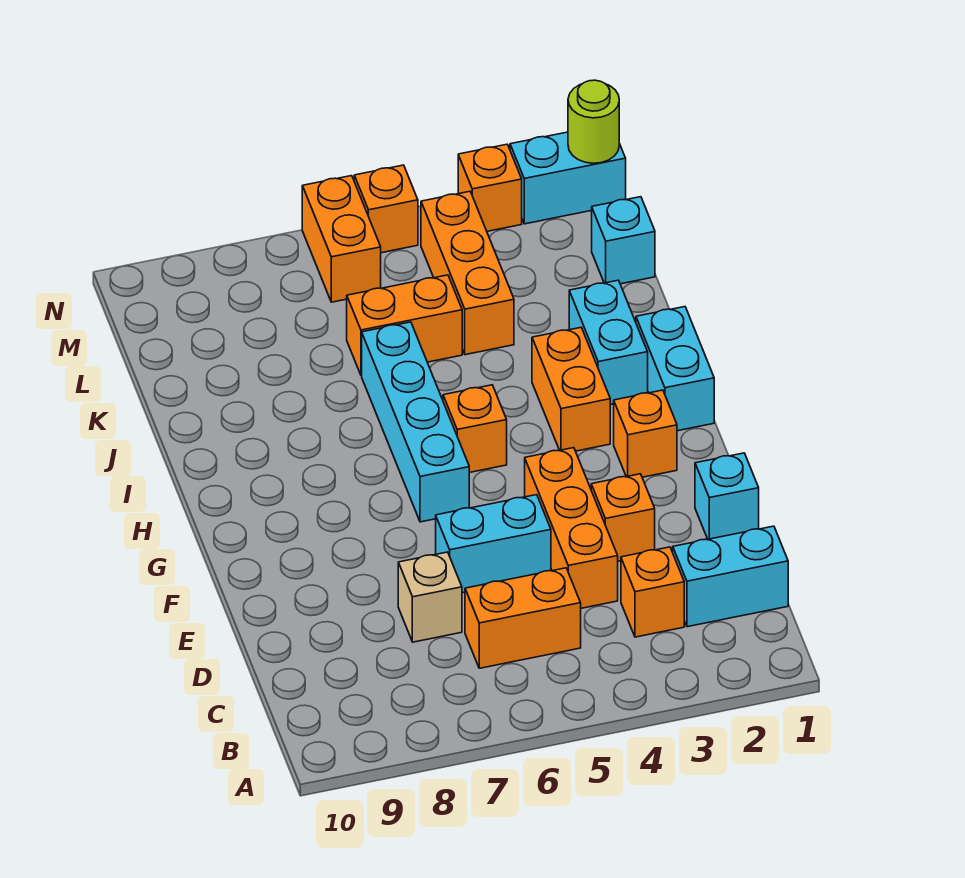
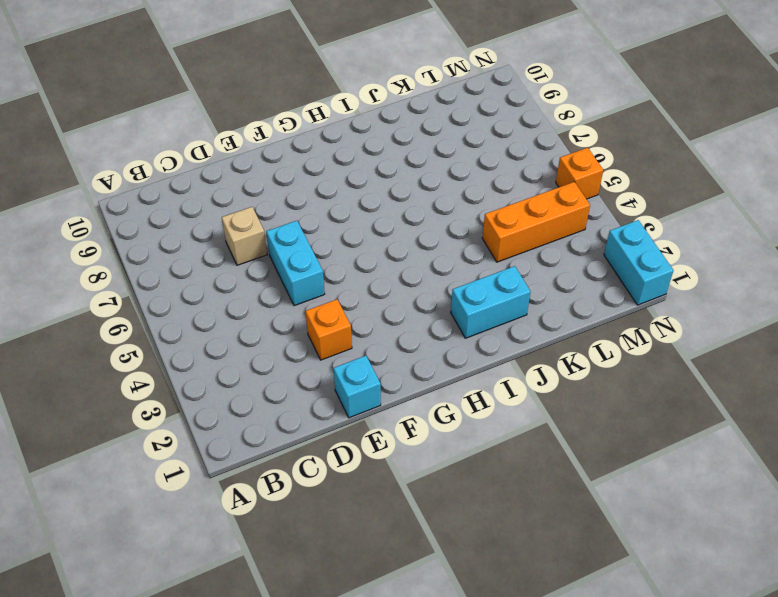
none -> cyan 1x2 brick [673,526,788,627]
none -> orange 1x1 brick [621,547,684,637]
none -> orange 1x2 brick [465,568,581,668]

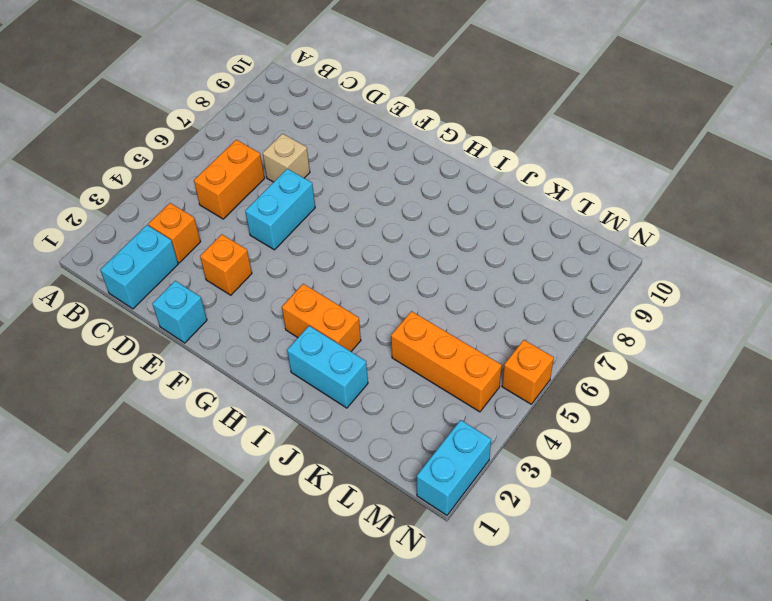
none -> orange 1x3 brick [525,448,618,608]
none -> orange 1x1 brick [614,390,677,477]
none -> cyan 1x4 brick [362,322,469,522]

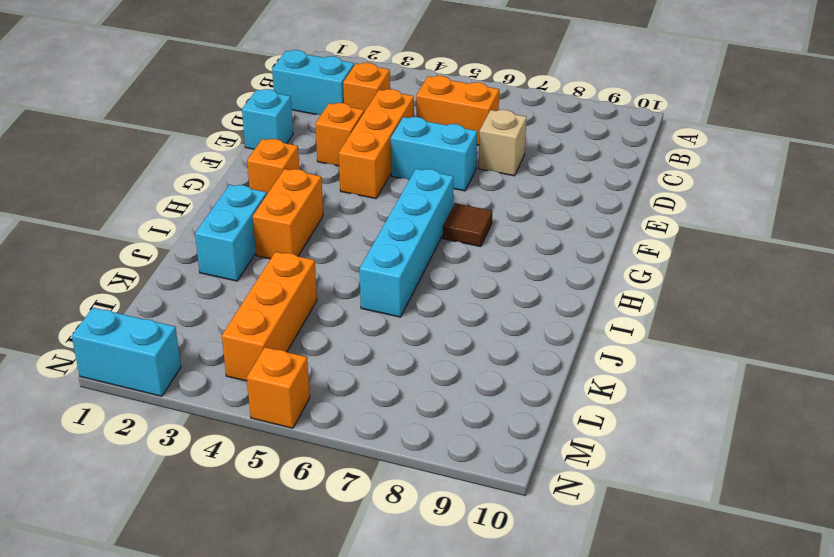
brown 1x1 tile [443,203,492,247] -> none
none -> cyan 1x2 brick [636,307,714,431]
none -> orange 1x1 brick [443,385,507,473]
none -> orange 1x2 brick [347,275,462,375]

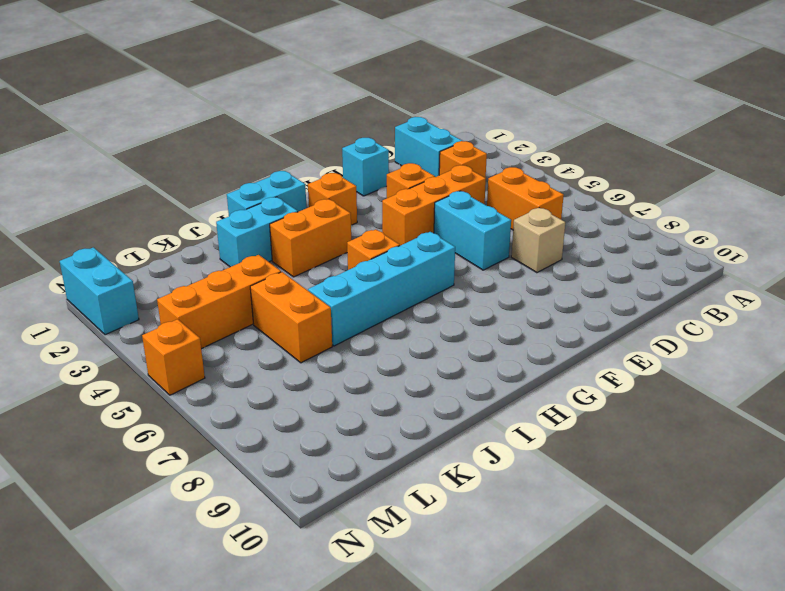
none -> cyan 1x1 brick [592,197,655,284]
none -> orange 1x2 brick [302,176,381,302]
none -> orange 1x1 brick [458,144,522,231]

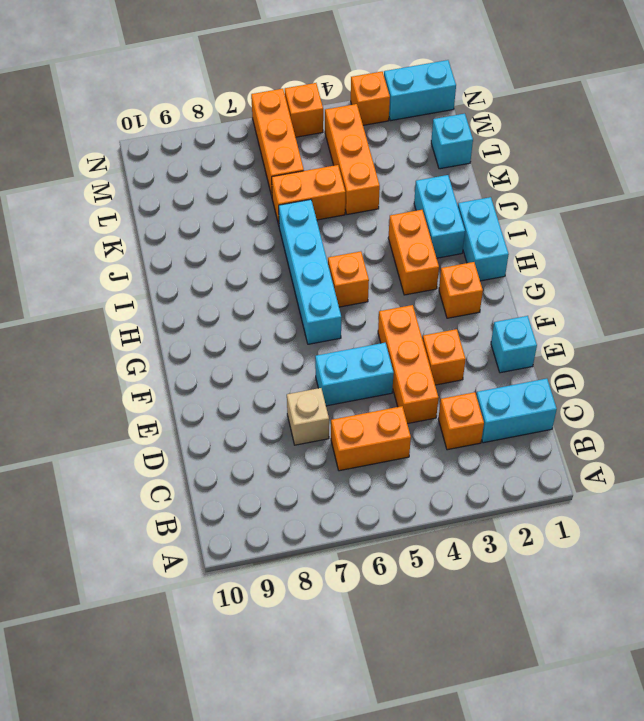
orange 1x3 brick [251,89,304,196] -> orange 1x2 brick [302,176,381,302]
none -> lime 1x1 round brick [568,80,619,163]

